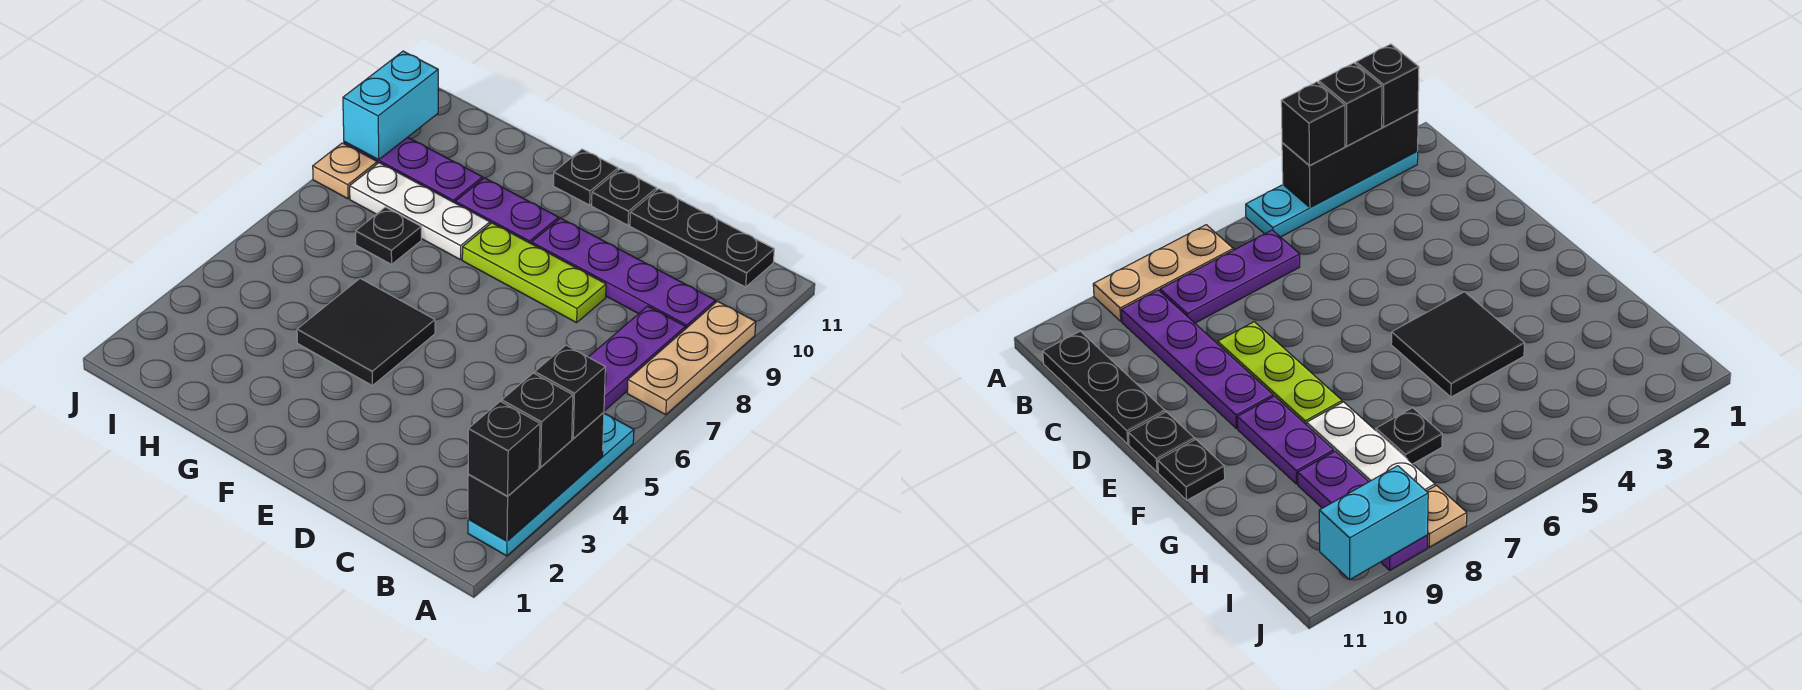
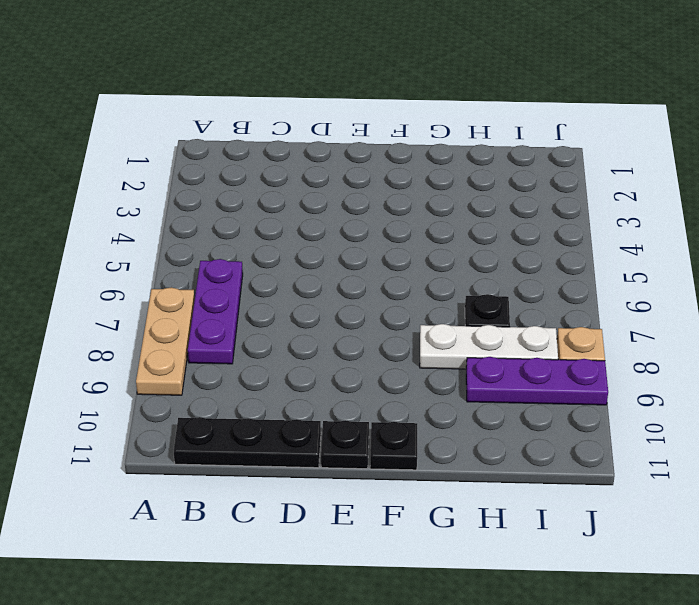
none -> cyan 1x4 plate [468,413,634,556]
none -> purple 1x4 plate [532,218,716,329]
none -> lime 1x3 plate [462,223,606,323]

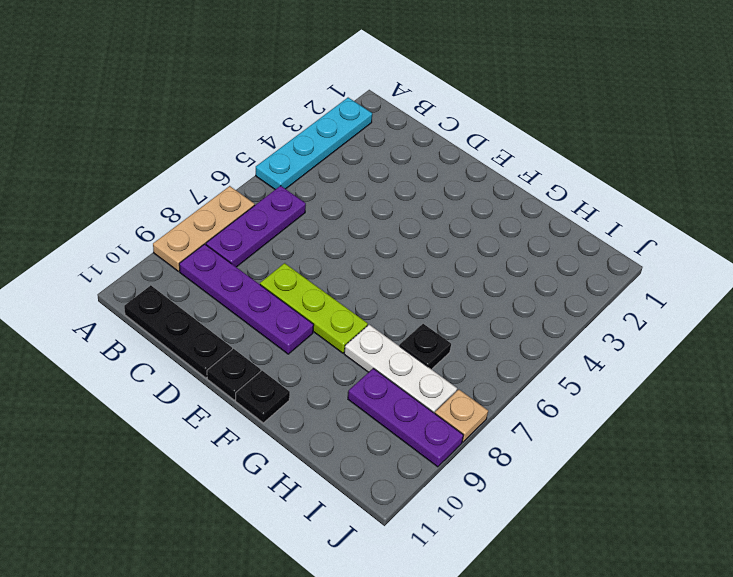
none -> black 2x2 tile [297,278,435,385]
none -> purple 1x2 plate [455,178,559,244]
none -> black 1x3 brick [468,412,604,541]

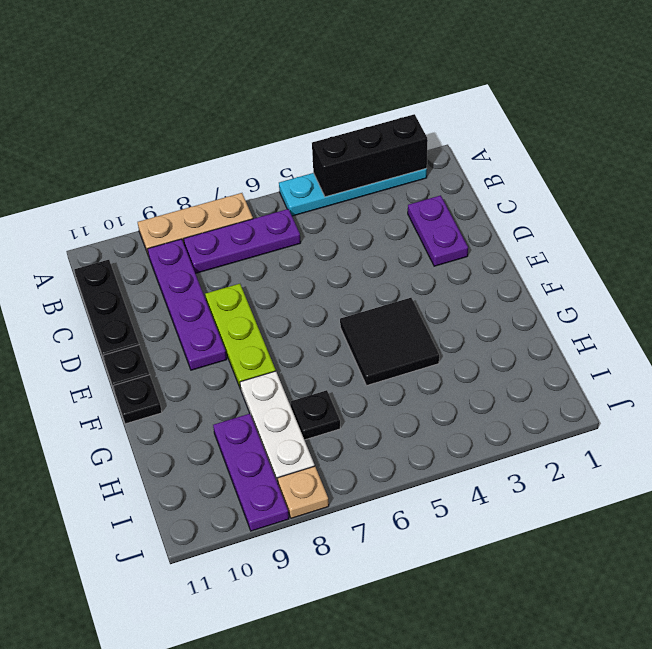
purple 1x2 plate [408,195,468,266] -> purple 1x2 plate moved to [455,178,559,244]
none -> cyan 1x2 brick [343,51,438,160]
none -> black 1x1 brick [468,401,540,496]
none -> black 1x1 brick [502,373,573,467]

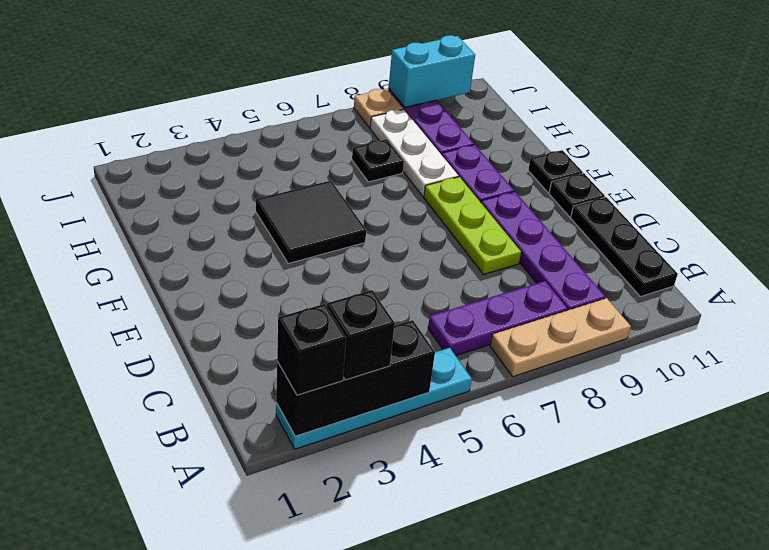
none -> black 1x1 brick [535,345,605,439]

